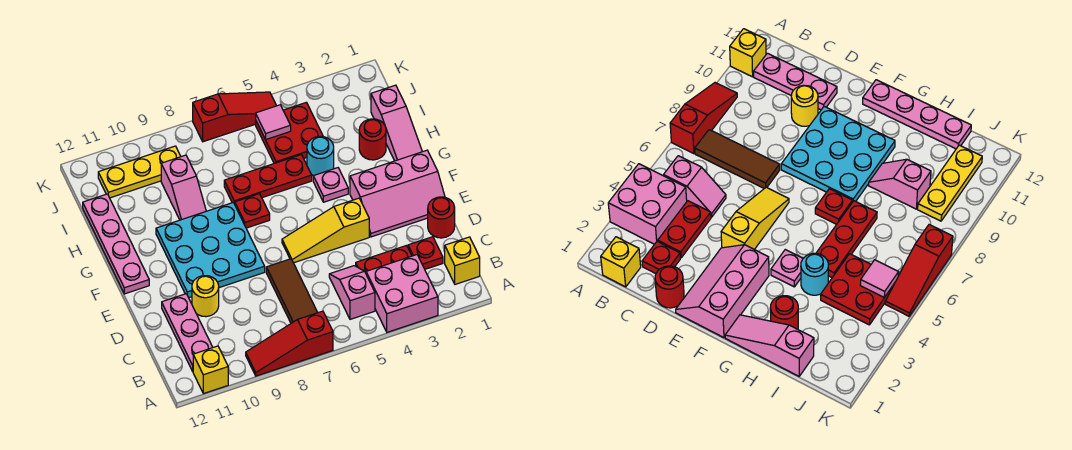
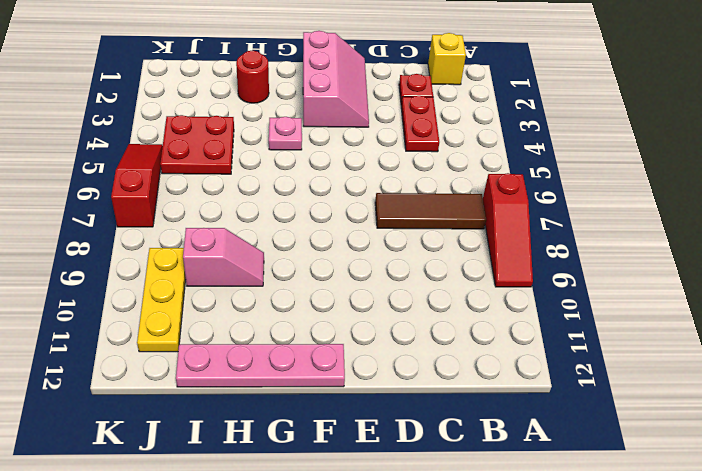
none -> pink 2x2 brick [366,255,438,332]
none -> yellow 1x1 brick [193,346,228,394]
none -> pink 1x2 slope [329,266,375,319]

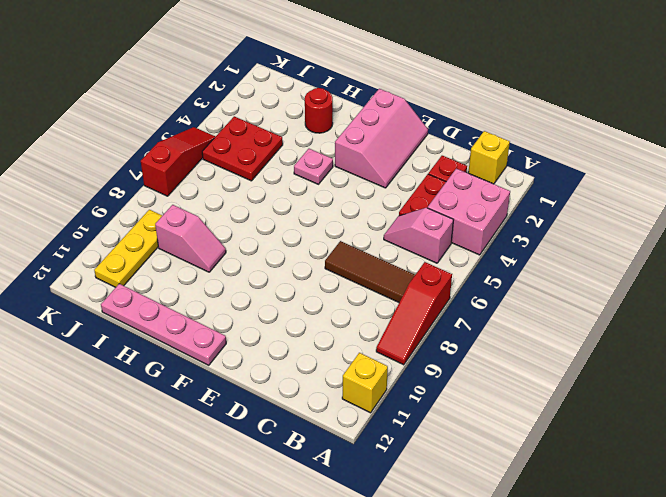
none -> pink 1x3 plate [162,294,213,371]
none -> red 1x1 round brick [428,197,455,238]
none -> yellow 1x1 round brick [192,276,219,317]

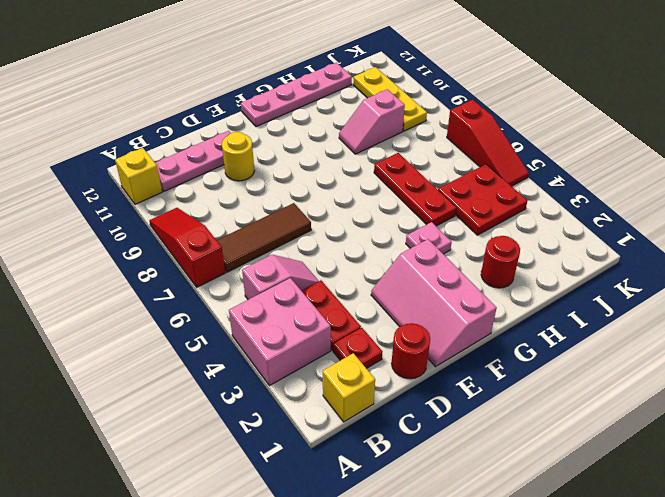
none -> yellow 1x3 slope [282,198,369,263]
none -> cyan 3x3 plate [156,203,265,298]
none -> pink 1x3 slope [371,85,422,161]

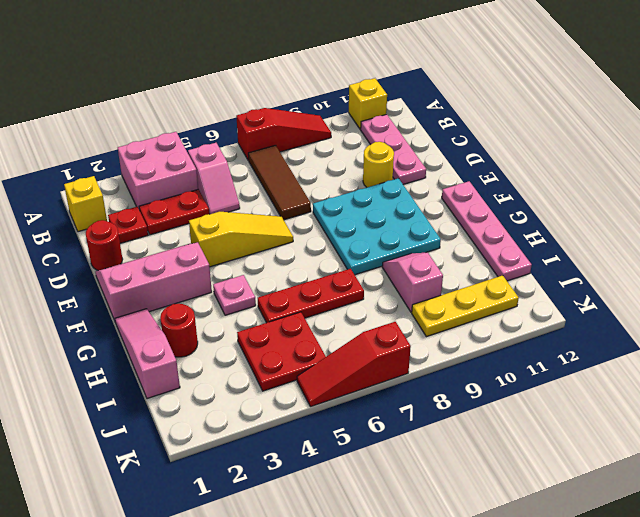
none -> red 1x1 plate [235,194,270,228]
none -> cyan 1x1 round brick [307,136,334,176]
none -> pink 1x1 tile [256,105,291,139]

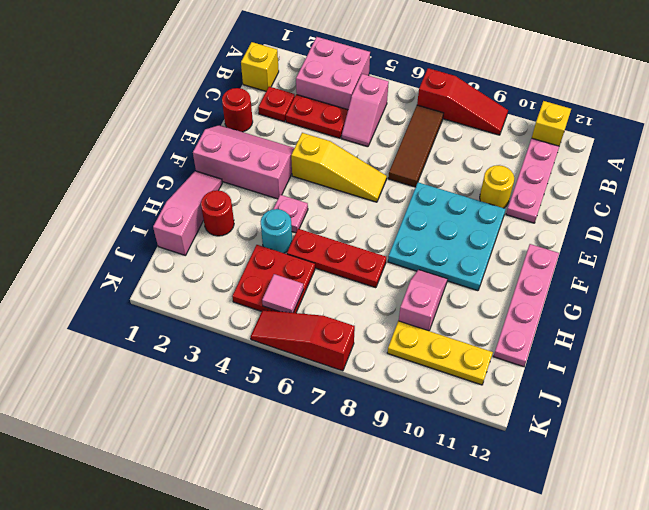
none -> red 1x1 plate [235,194,270,228]

